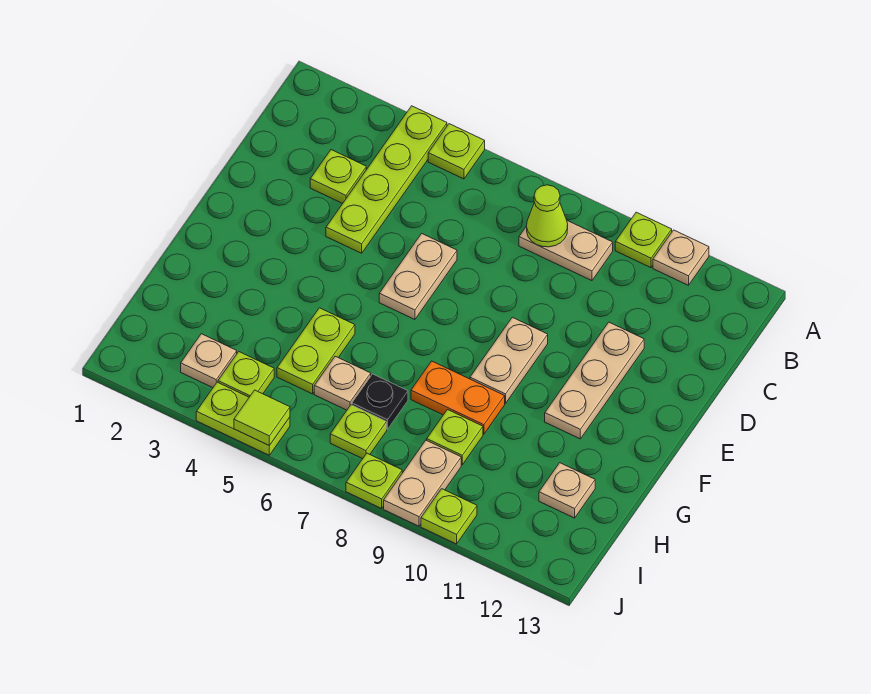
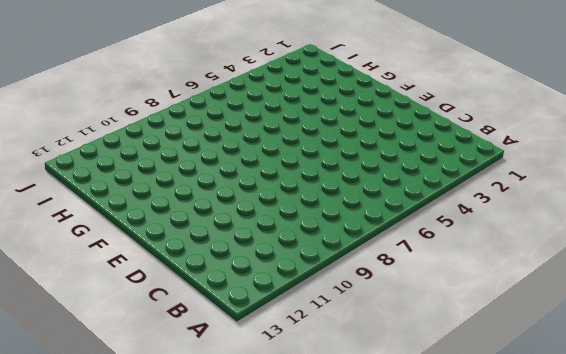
none -> lime 1x4 plate [326,106,447,253]
none -> lime 1x1 plate [428,124,485,179]
none -> lime 1x1 plate [615,212,672,268]

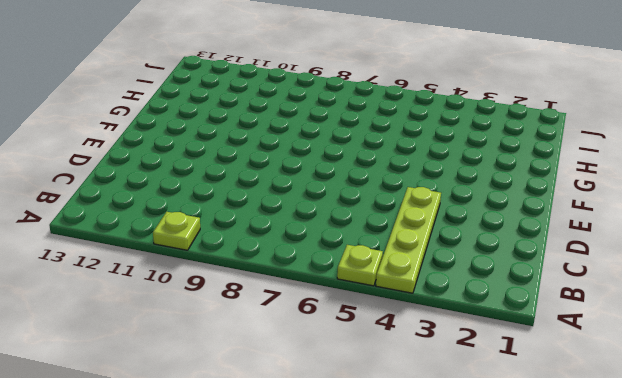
none -> tan 1x1 plate [653,230,709,285]
none -> tan 1x2 plate [519,221,613,281]
none -> lime 1x1 plate [310,150,366,203]

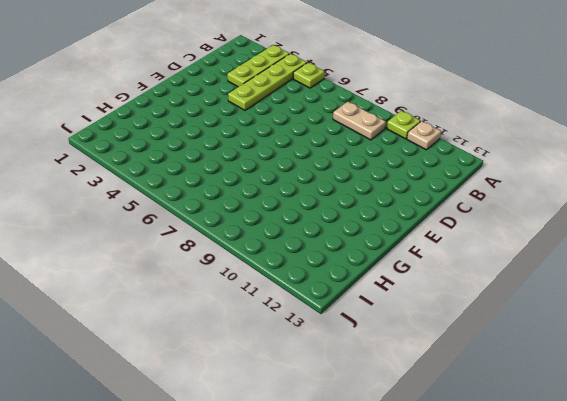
lime 1x3 plate [227,45,289,87] -> lime 1x1 plate [310,150,366,203]
none -> tan 1x2 plate [379,233,457,320]
none -> tan 1x3 plate [545,322,644,439]
none -> tan 1x2 plate [470,317,548,403]

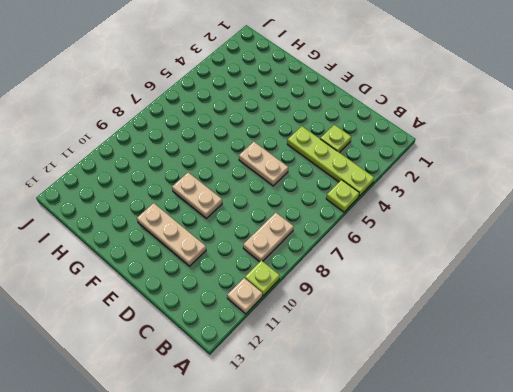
none -> lime 1x2 plate [277,308,355,394]
none -> orange 1x2 plate [411,361,505,434]
none -> tan 1x1 plate [314,356,371,410]

